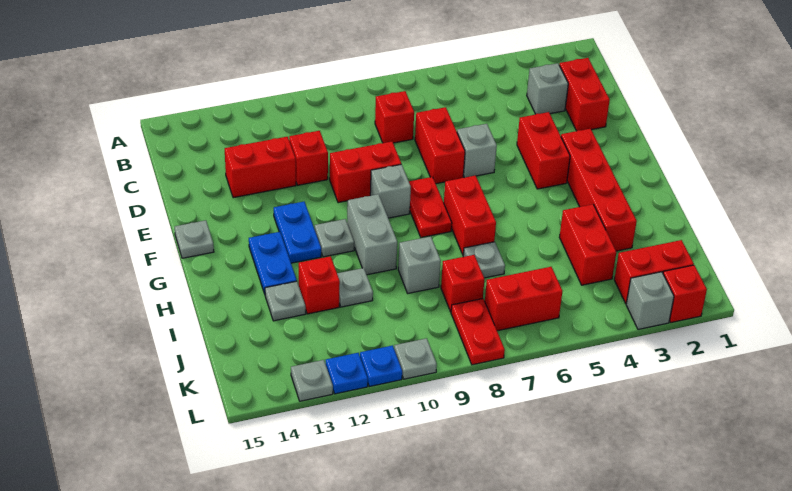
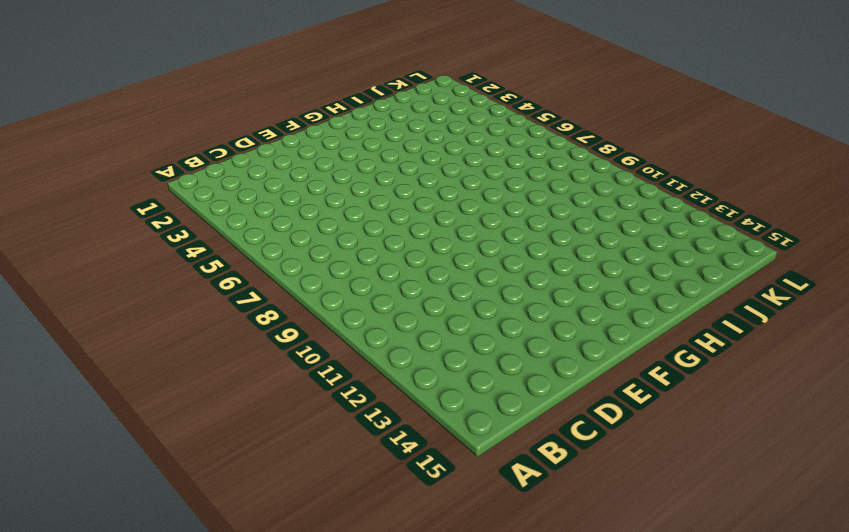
none -> red 1x2 brick [559,58,610,131]
none -> grey 1x1 brick [527,63,568,114]
none -> red 1x1 brick [375,91,414,143]
none -> red 1x2 brick [415,107,465,184]

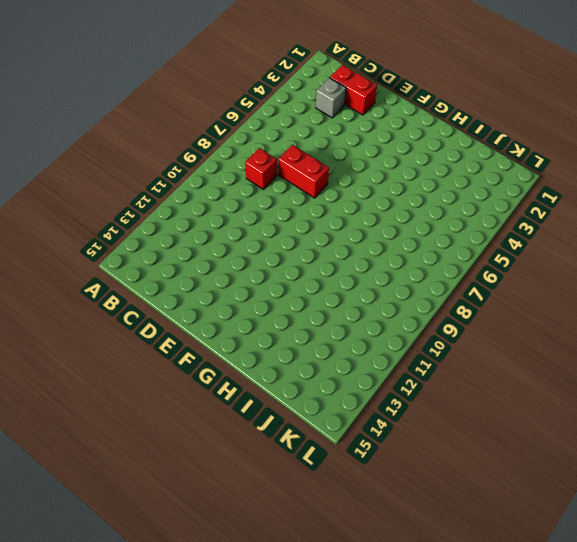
none -> red 1x1 brick [289,131,328,185]
none -> red 1x2 brick [225,137,296,198]
none -> red 1x2 brick [517,112,570,189]
none -> grey 1x1 brick [457,124,497,178]

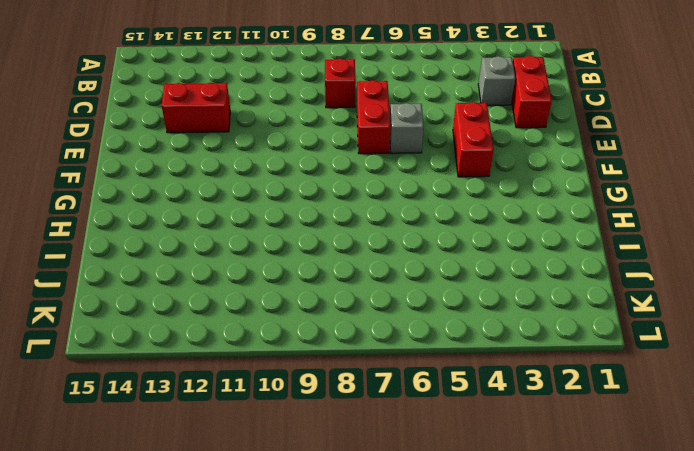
none -> red 1x1 brick [289,131,328,185]
none -> red 1x2 brick [330,142,401,203]
none -> red 1x4 brick [561,129,637,251]
none -> red 1x2 plate [409,177,452,237]

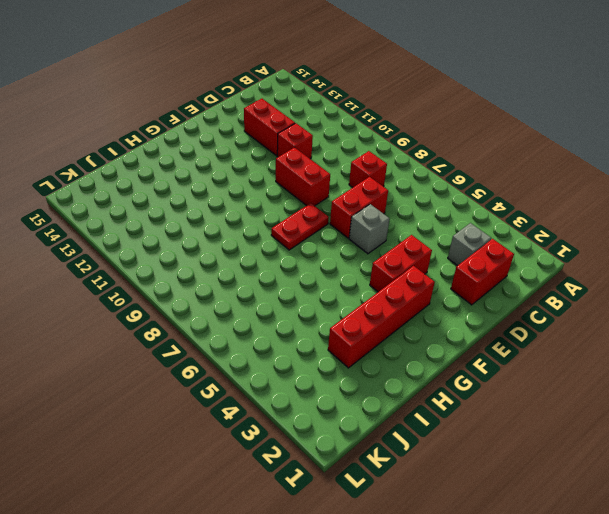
none -> grey 1x1 brick [370,164,411,218]
none -> blue 1x2 plate [274,202,321,263]
none -> grey 1x1 plate [175,220,214,258]
none -> red 1x2 brick [444,176,496,255]

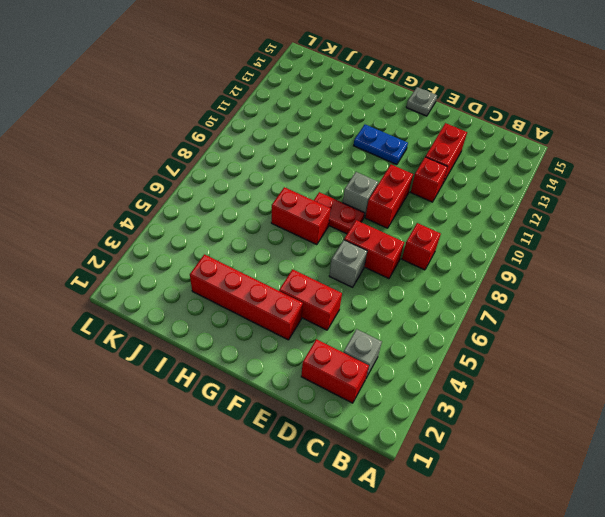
none -> grey 1x2 brick [347,194,397,275]
none -> grey 1x1 plate [315,219,354,257]
none -> blue 1x2 plate [249,232,297,294]
none -> red 1x2 brick [559,204,616,285]

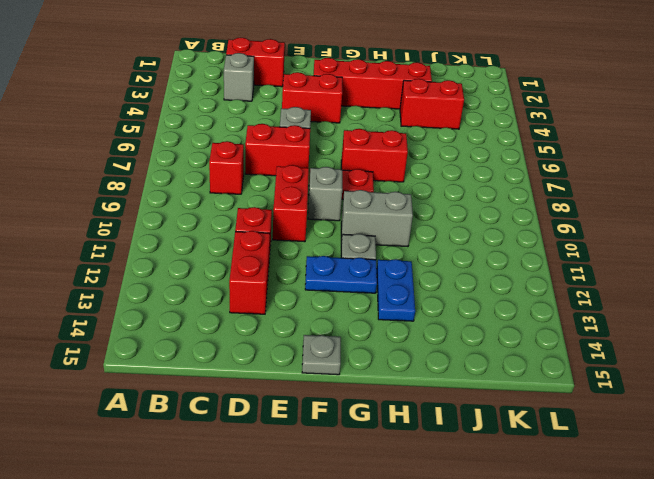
blue 1x2 plate [377,259,415,321] -> blue 1x2 plate turned to [249,232,297,294]
none -> grey 1x1 plate [463,242,505,278]
none -> grey 1x1 brick [398,236,441,293]
none -> grey 1x1 plate [337,268,373,307]
none -> red 1x1 brick [299,256,340,314]

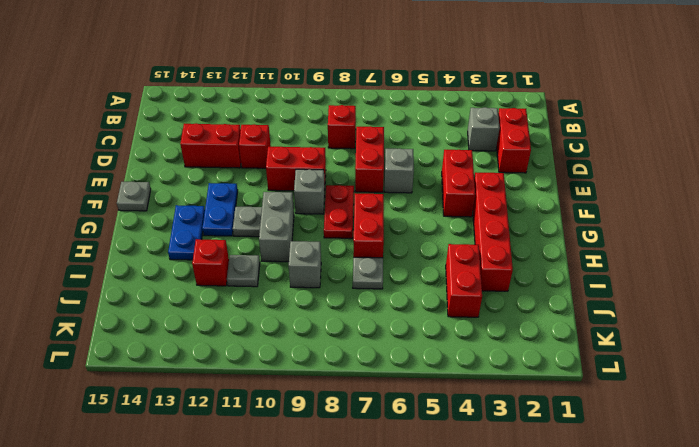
none -> grey 1x1 plate [265,281,306,321]
none -> red 1x1 brick [441,255,485,312]
none -> red 1x2 brick [614,240,694,304]
none -> red 1x2 brick [485,267,562,331]

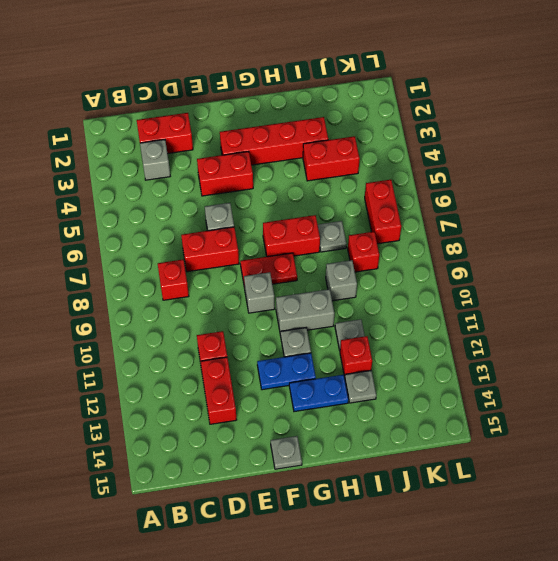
none -> red 1x2 brick [330,142,401,203]
none -> red 1x2 brick [614,240,694,304]
none -> red 1x2 plate [451,299,505,365]
none -> red 1x1 brick [663,265,707,322]

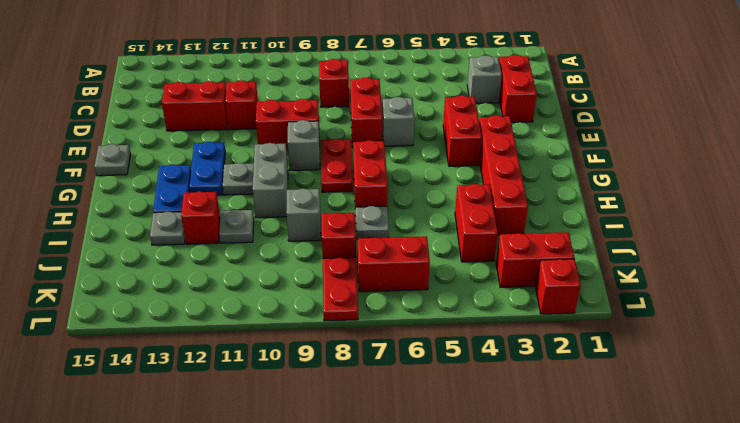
none -> grey 1x1 brick [626,272,674,330]
none -> grey 1x1 plate [394,338,437,379]
none -> blue 1x1 plate [360,345,402,387]
none -> blue 1x1 plate [326,353,368,394]

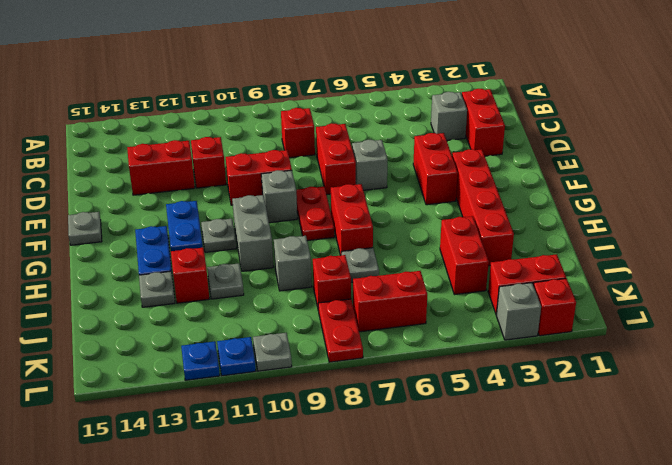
none -> grey 1x1 plate [291,360,333,401]

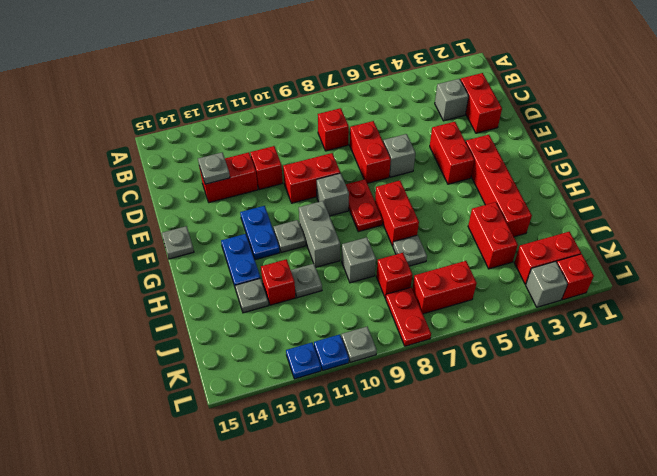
grey 1x1 plate [198,153,230,184] -> grey 1x1 plate moved to [291,360,333,401]

